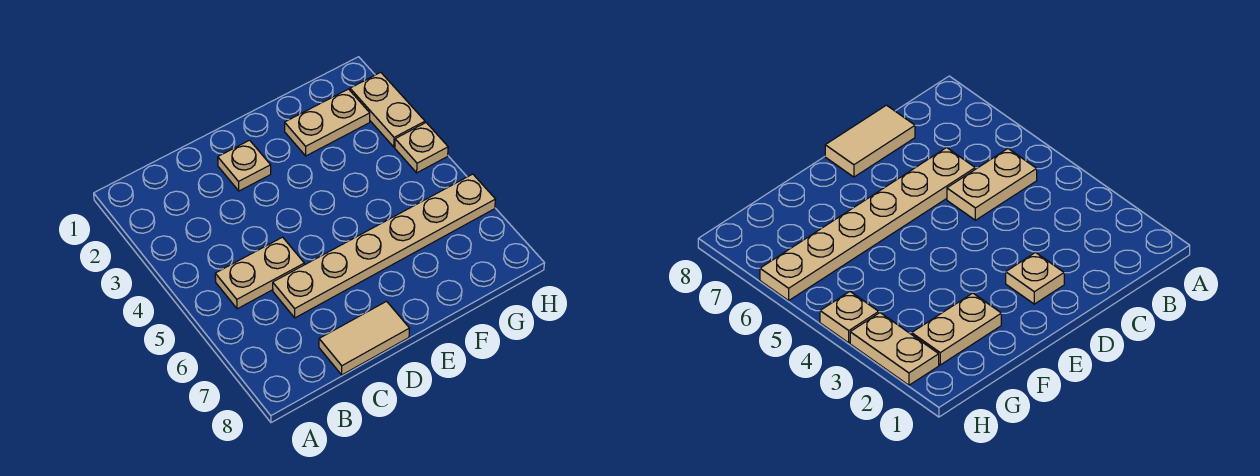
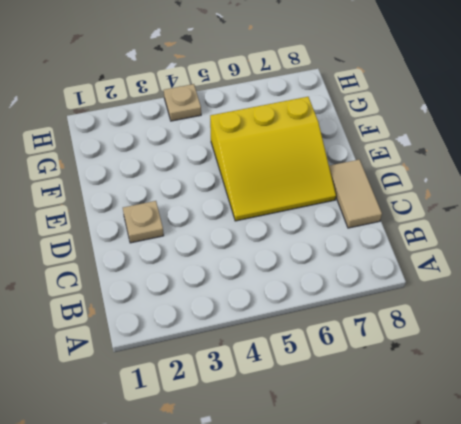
yellow 3x3 slope [210,97,336,221] -> tan 1x6 plate [273,174,496,318]
none -> tan 1x2 plate [215,237,304,309]
none -> tan 1x2 plate [285,89,370,156]

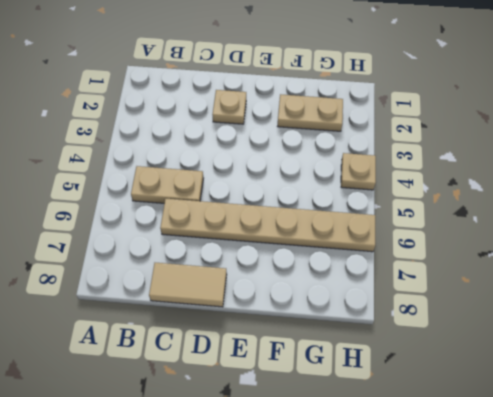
none -> tan 1x2 plate [350,72,425,147]

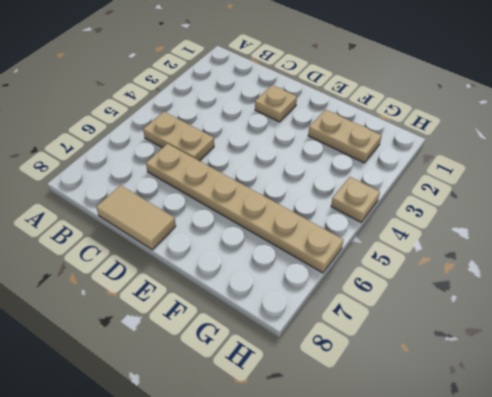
none -> tan 1x2 plate [350,72,425,147]

